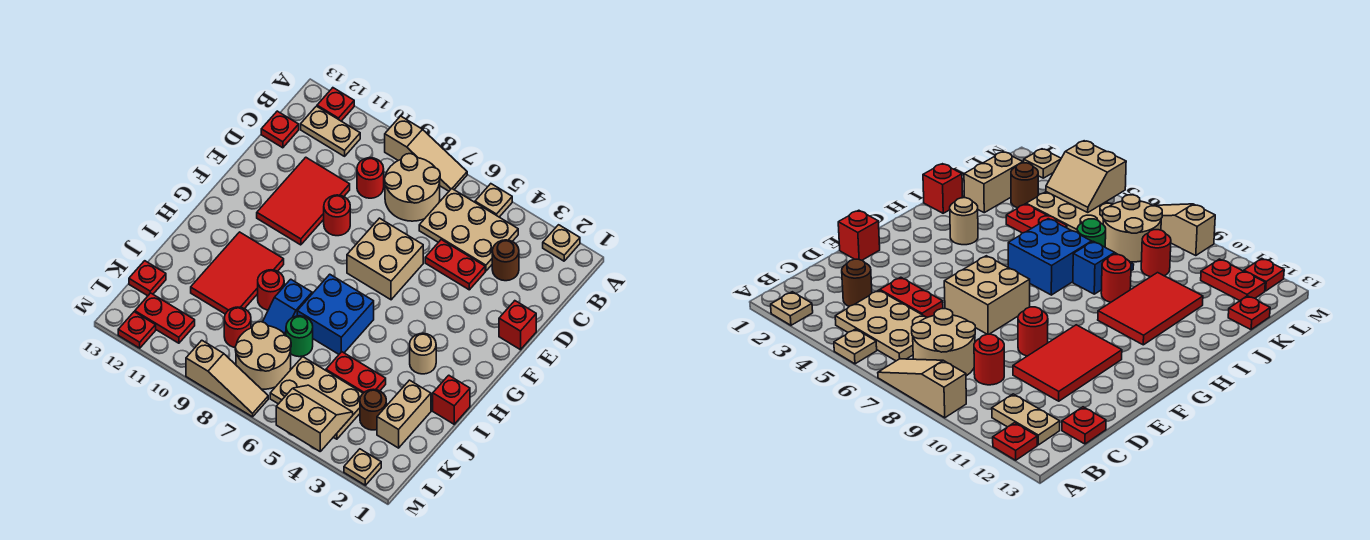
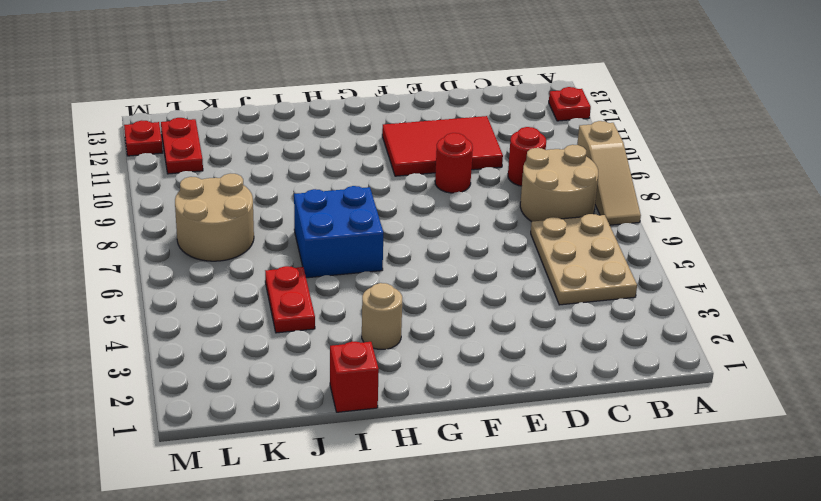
none -> tan 1x1 plate [543,225,580,261]
none -> tan 1x1 plate [475,184,512,217]
none -> tan 1x2 plate [301,106,360,156]
none -> brown 1x1 round brick [492,240,519,281]

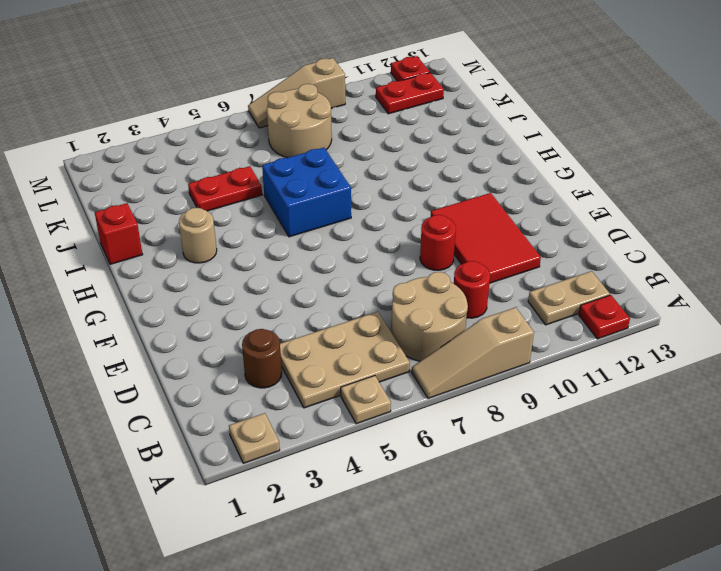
none -> red 1x1 plate [261,111,299,148]
none -> red 1x2 plate [425,240,485,290]
none -> red 1x1 brick [499,301,536,350]
none -> tan 2x2 brick [347,218,423,300]

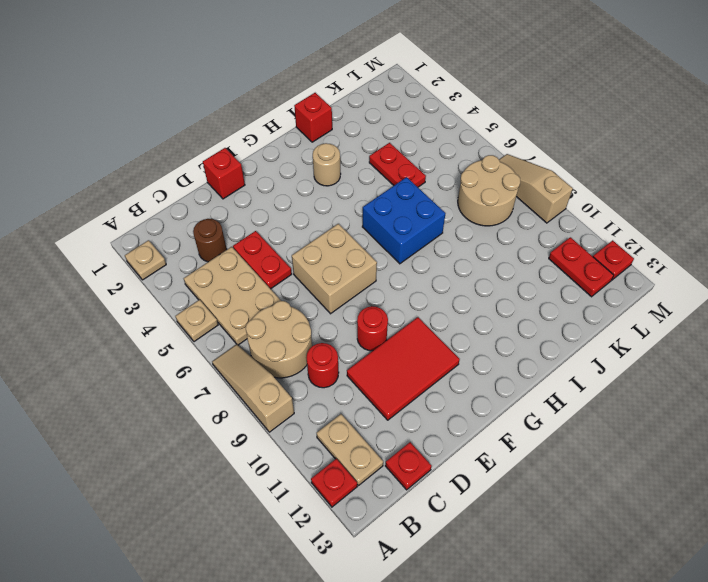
none -> red 2x3 tile [191,232,284,314]
none -> blue 1x2 slope [263,279,312,335]
none -> red 1x1 round brick [258,270,284,310]
none -> tan 1x2 brick [377,380,431,448]

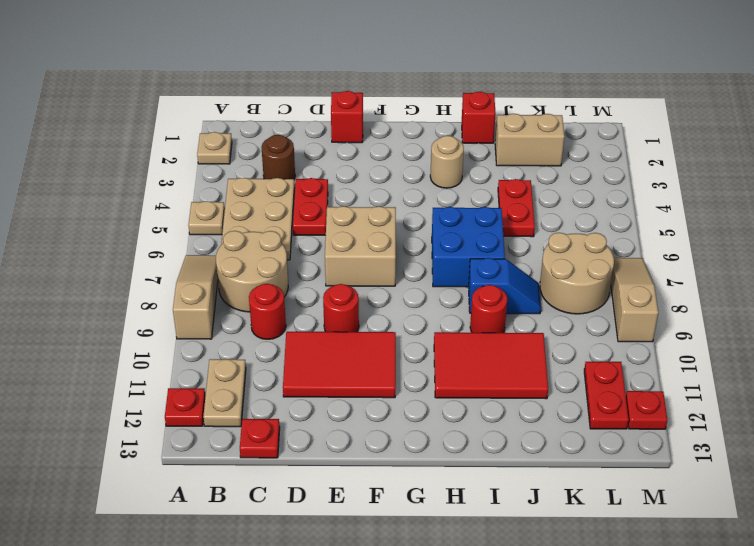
none -> green 1x1 round brick [286,316,313,357]
none -> brown 1x1 round brick [360,389,386,430]
none -> tan 2x3 plate [270,357,363,439]
none -> red 1x1 round brick [224,307,251,347]

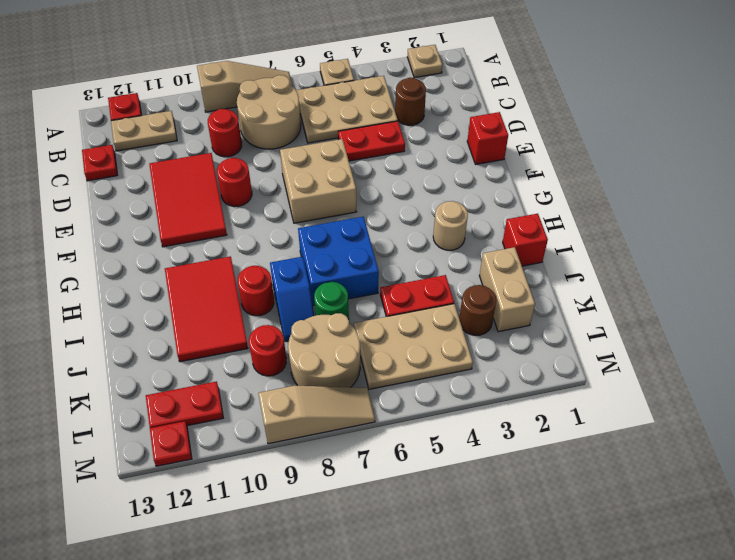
none -> red 1x1 plate [129,261,166,296]
none -> tan 1x1 plate [344,449,381,485]
none -> tan 2x2 slope [276,385,353,451]

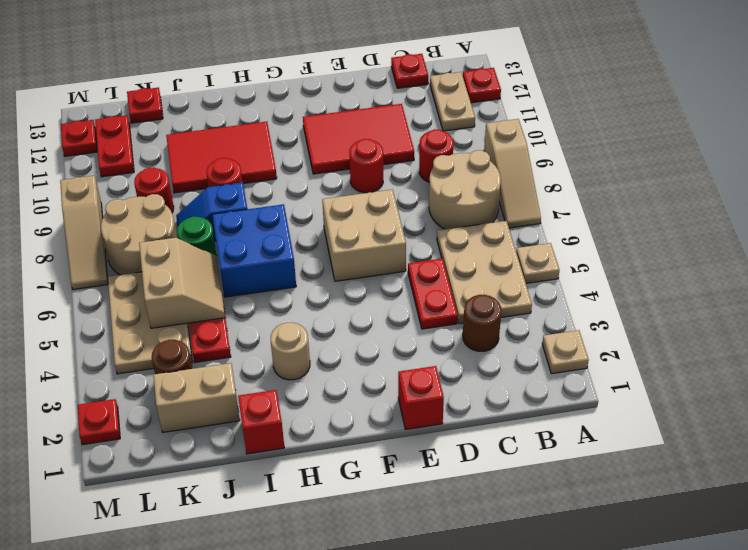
tan 2x2 slope [139,238,225,328] -> tan 2x2 slope moved to [276,385,353,451]
red 1x1 plate [78,399,120,445] -> tan 1x1 plate [344,449,381,485]

